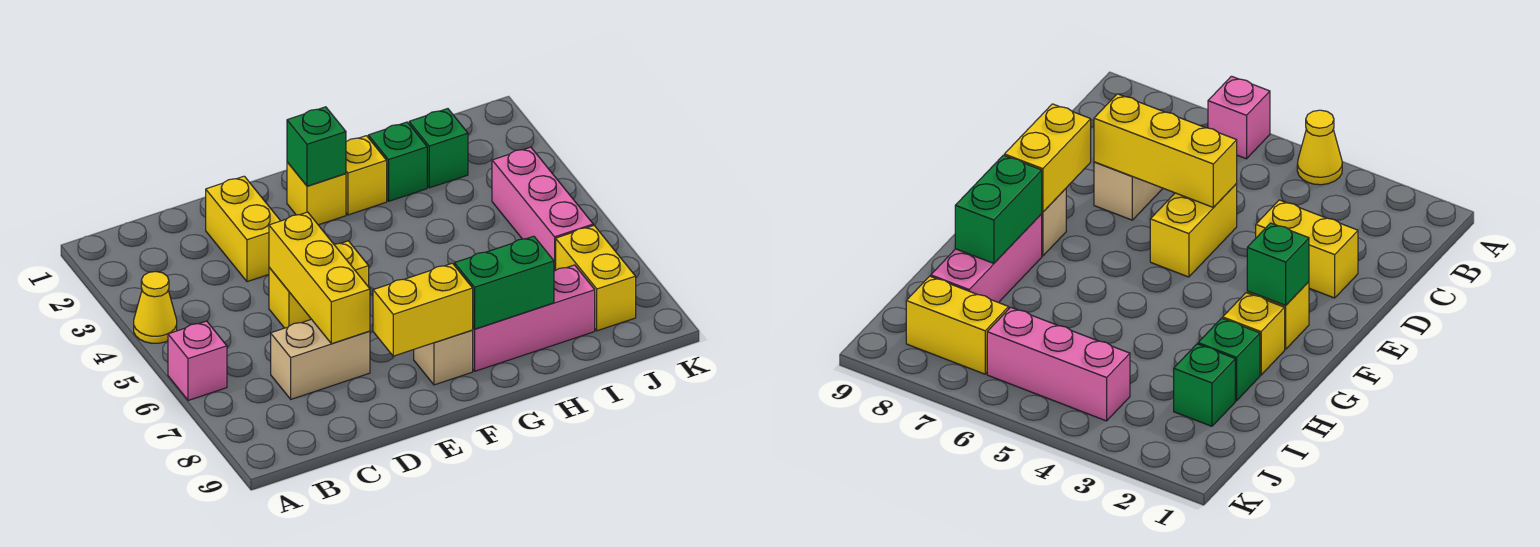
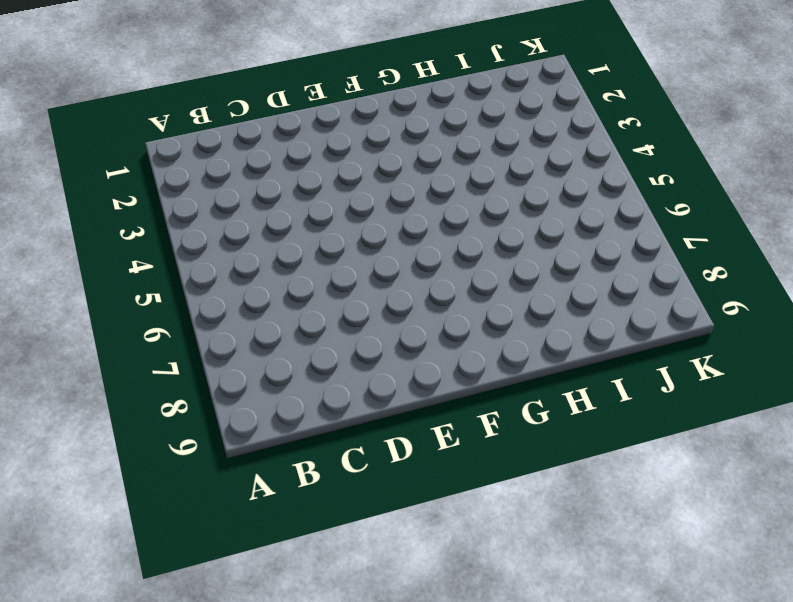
none -> yellow 1x1 cone [134,271,177,343]
none -> pink 1x1 brick [168,321,227,400]
none -> tan 1x2 brick [271,319,370,399]

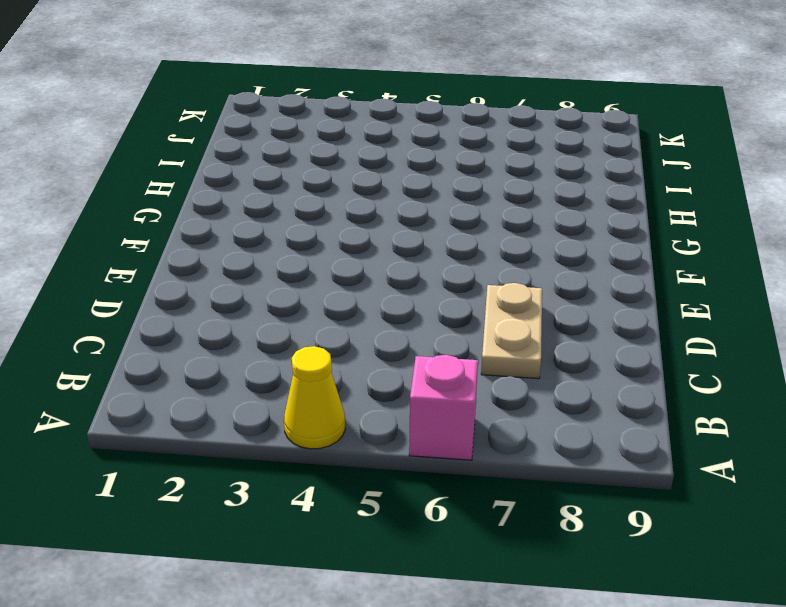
tan 1x2 plate [481,283,542,379] -> tan 1x2 brick [271,319,370,399]
none -> yellow 1x2 brick [206,176,280,282]
none -> yellow 1x2 brick [269,241,369,328]
none -> yellow 1x1 brick [287,162,346,225]

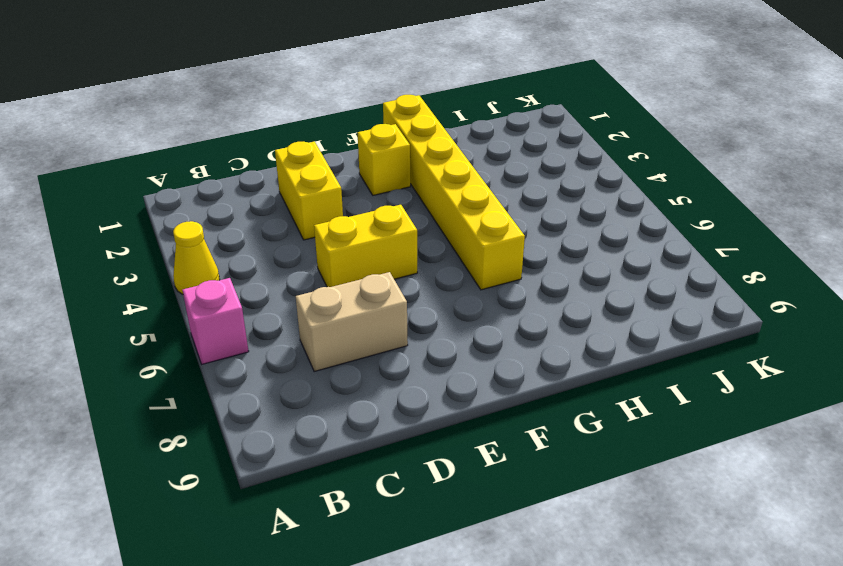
yellow 1x6 brick [383,95,525,290] -> yellow 1x1 brick [346,136,387,215]
none -> tan 1x1 brick [414,330,473,385]
none -> pink 1x3 brick [473,265,595,371]
none -> green 1x1 brick [368,122,427,201]

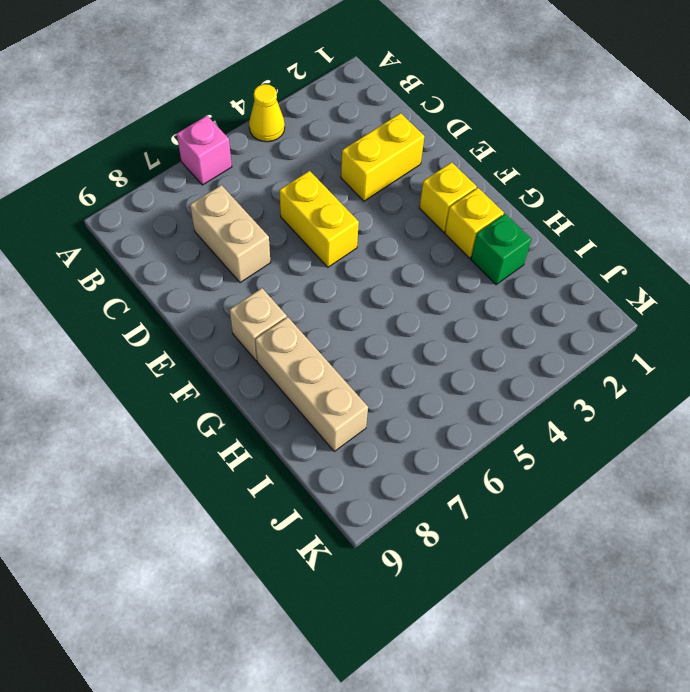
tan 1x3 brick [255,317,368,451] -> pink 1x3 brick [473,265,595,371]
none -> green 1x1 brick [409,109,468,188]
none -> pink 1x3 brick [492,147,593,271]
none -> yellow 1x2 brick [556,225,636,331]

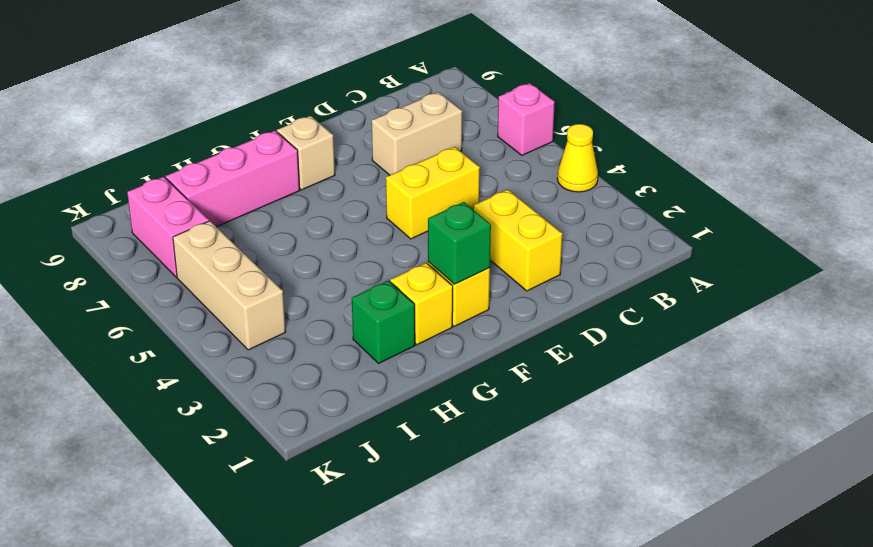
tan 1x3 brick [173,221,286,350] -> pink 1x3 brick [492,147,593,271]
pink 1x2 brick [127,177,209,277] -> yellow 1x2 brick [556,225,636,331]
none -> green 1x1 brick [409,109,468,188]
none -> yellow 1x3 brick [269,212,370,344]
none -> yellow 1x2 brick [373,263,473,356]

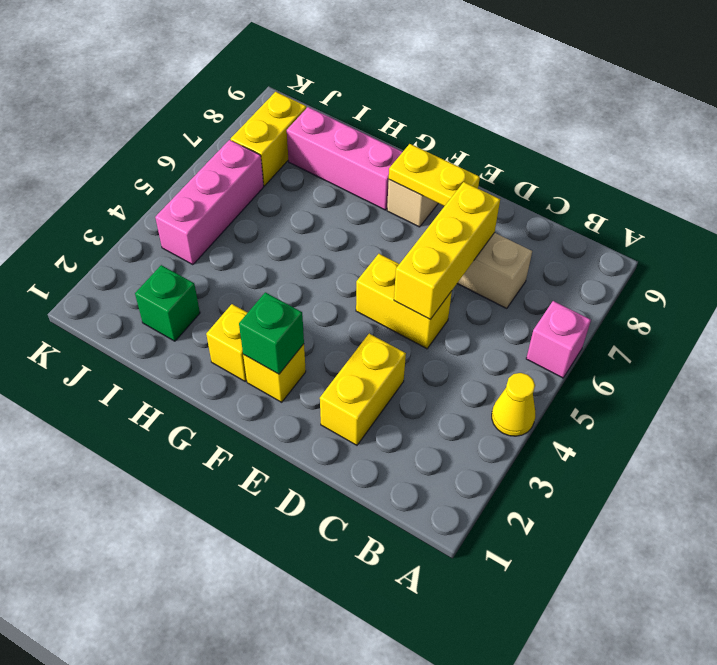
yellow 1x2 plate [389,144,480,206] -> yellow 1x2 brick [373,263,473,356]
none -> green 1x1 brick [368,122,427,201]
none -> green 1x2 brick [455,236,554,329]

